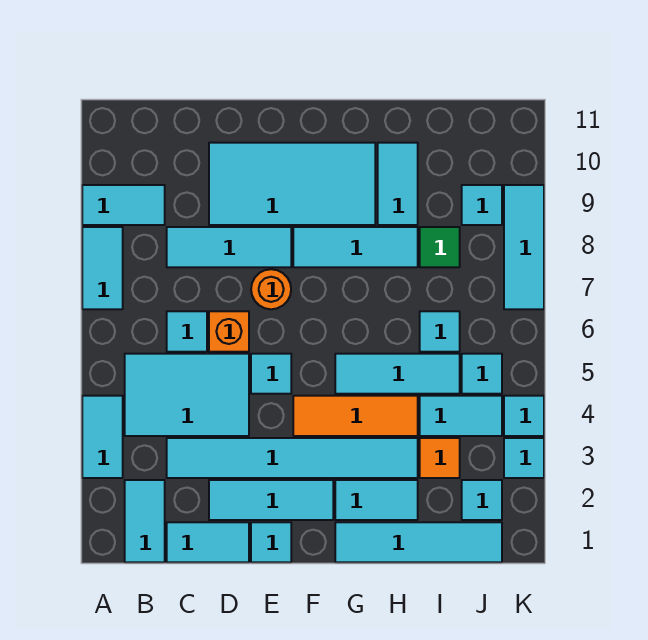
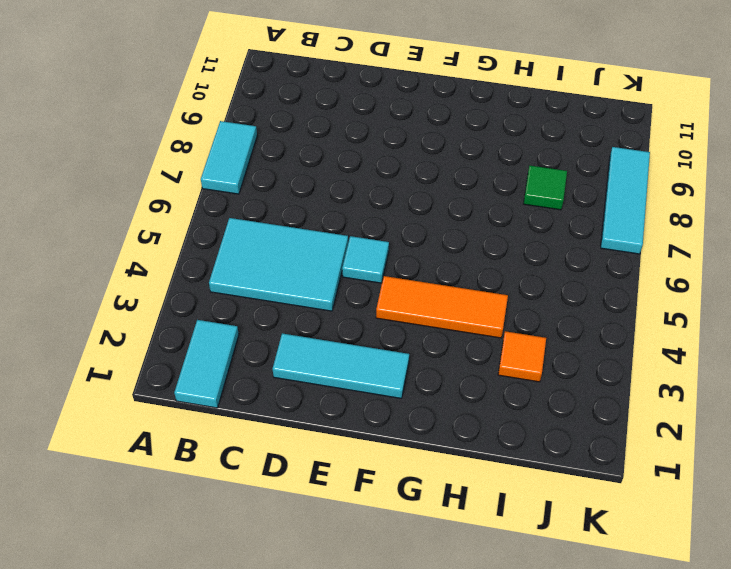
none -> cyan 1x2 tile [82,396,123,478]
none -> cyan 1x2 tile [82,185,165,225]
none -> cyan 1x2 tile [167,522,249,562]
none -> cyan 1x6 tile [167,438,418,478]

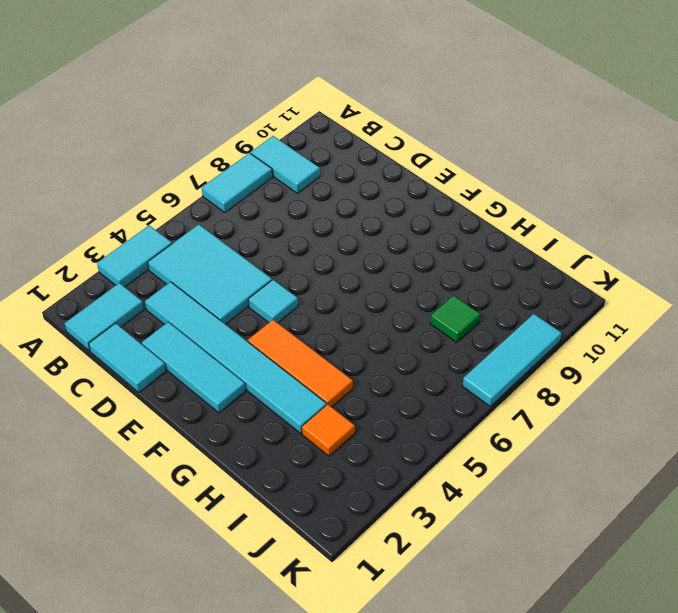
none -> cyan 1x1 tile [167,311,207,352]
none -> cyan 1x3 tile [167,227,291,267]
none -> orange 1x1 brick [209,311,249,352]
none -> cyan 2x4 tile [209,143,375,225]

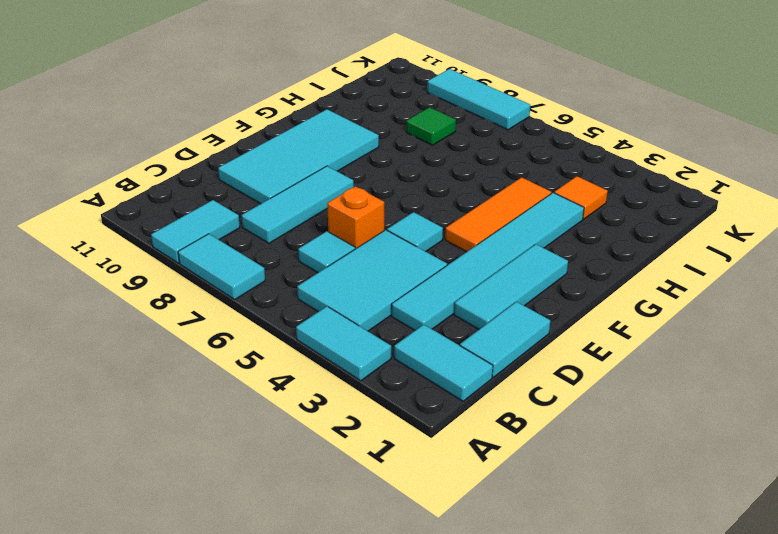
none -> cyan 1x1 tile [251,522,291,562]
none -> orange 1x1 round brick [251,269,291,309]
none -> cyan 1x3 tile [293,227,418,267]
none -> cyan 1x4 tile [335,522,502,562]

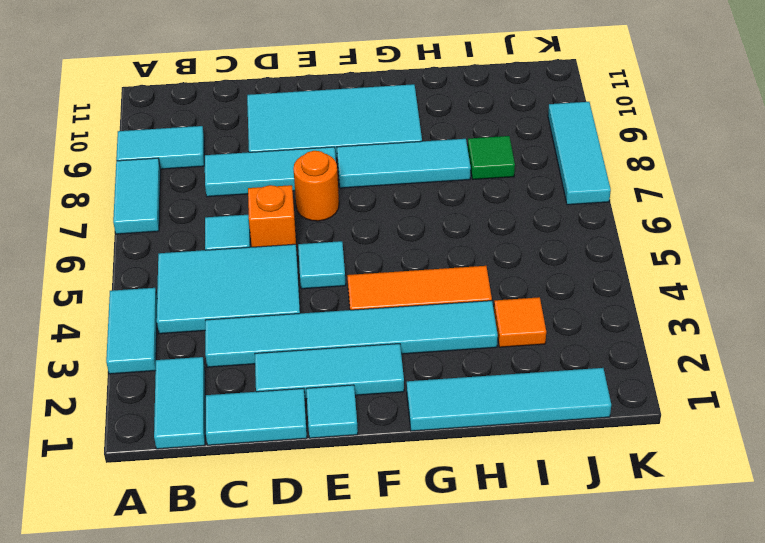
none -> cyan 1x2 tile [335,480,418,520]
none -> cyan 1x3 tile [335,354,460,394]
none -> cyan 1x2 tile [378,143,418,225]
none -> cyan 1x2 tile [420,396,502,436]

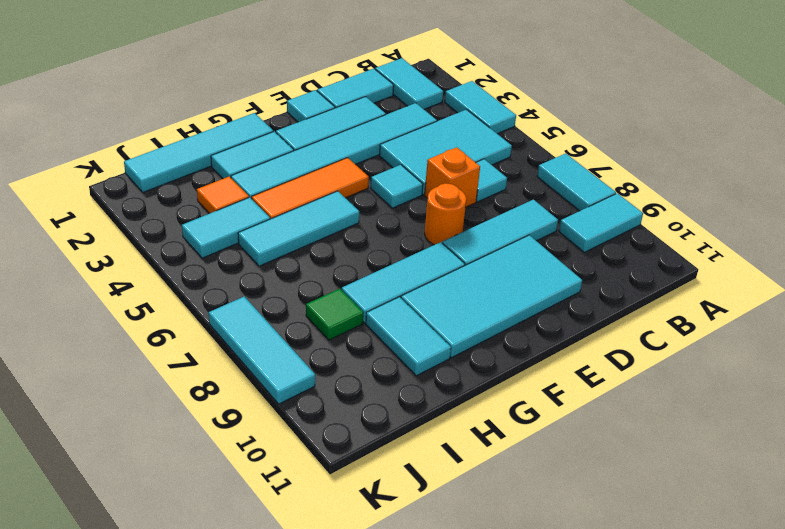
none -> cyan 1x1 tile [420,311,460,352]
none -> cyan 1x1 tile [462,480,502,520]
none -> cyan 1x1 tile [462,354,502,394]
none -> cyan 1x1 tile [462,185,502,225]

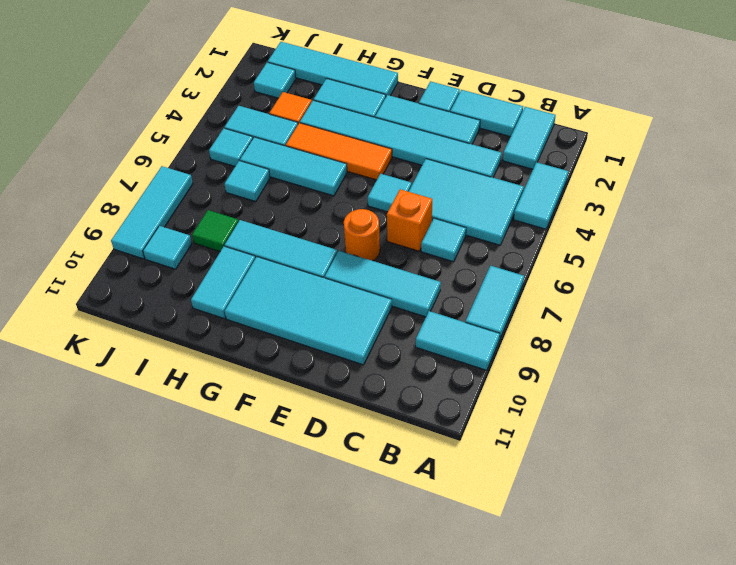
none -> cyan 1x1 tile [504,438,544,478]
none -> cyan 1x1 tile [504,396,544,436]

